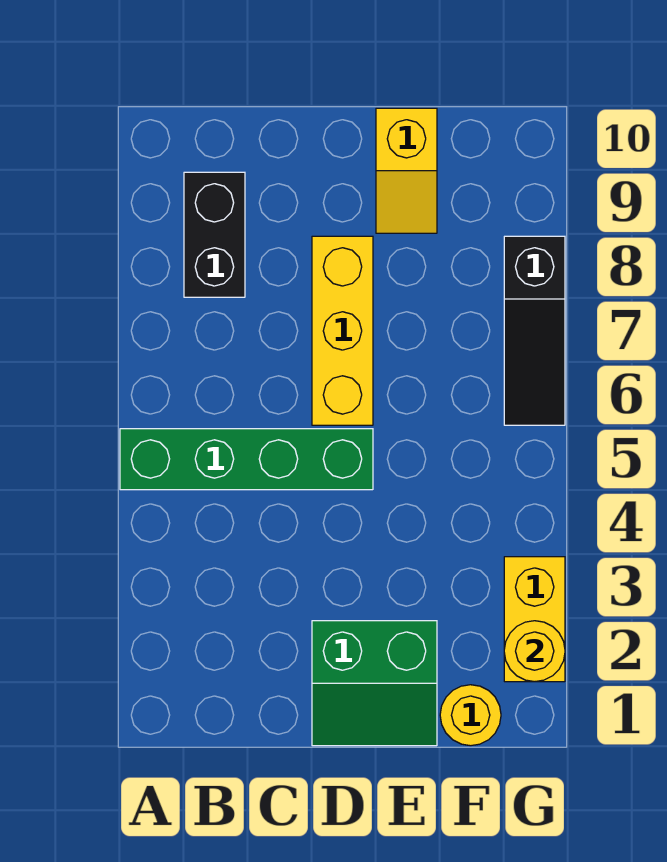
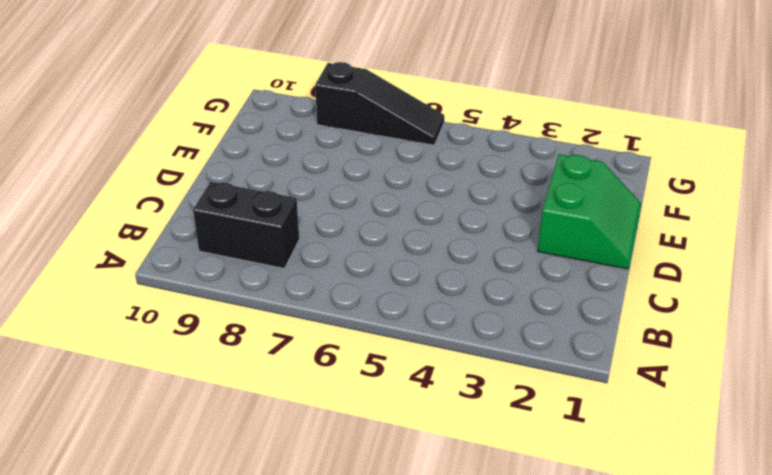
none -> green 1x4 brick [120,429,373,490]
none -> yellow 1x3 brick [312,236,373,425]

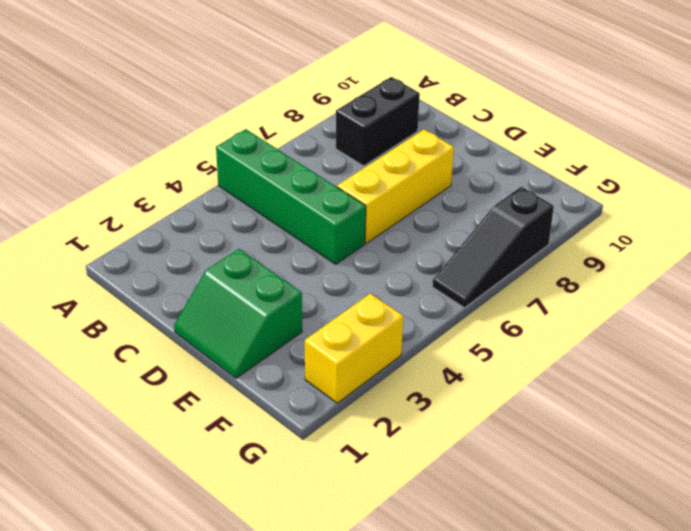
none -> yellow 1x2 slope [376,108,437,233]
none -> yellow 1x1 round brick [440,685,501,746]

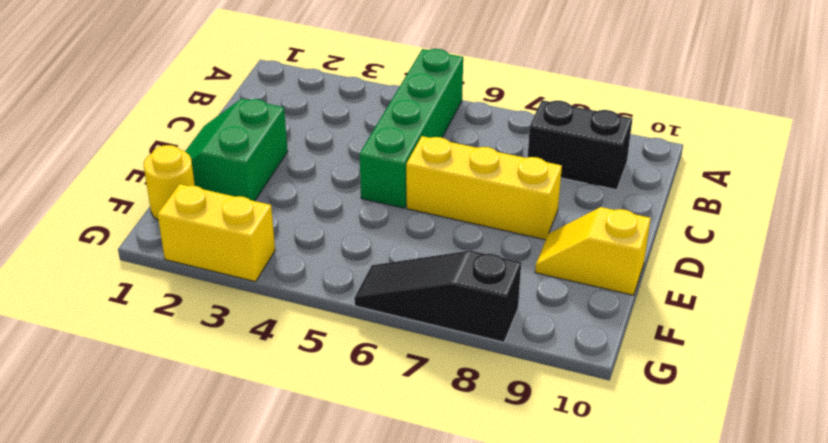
none -> yellow 1x1 round brick [504,621,565,682]

